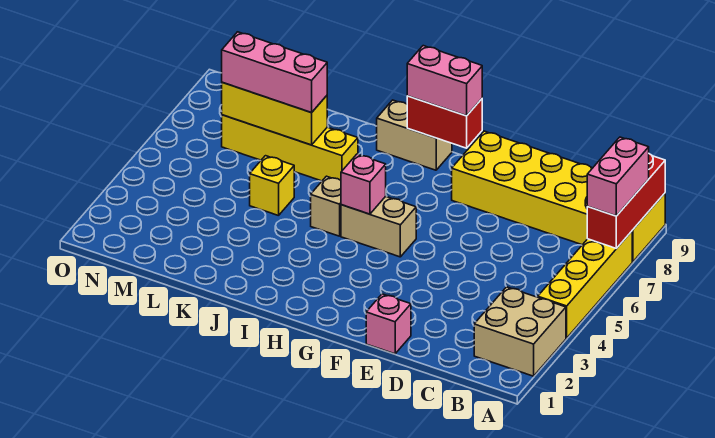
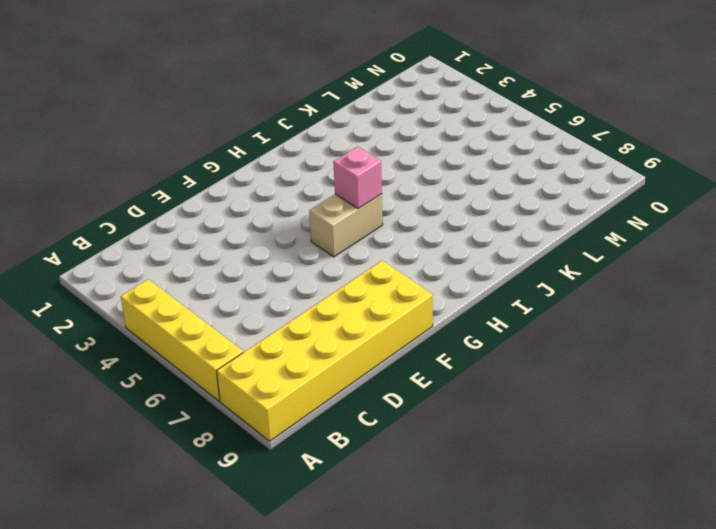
none -> tan 2x2 brick [474,287,566,376]
none -> pink 1x1 brick [366,294,411,354]
none -> tan 1x2 brick [377,100,452,170]

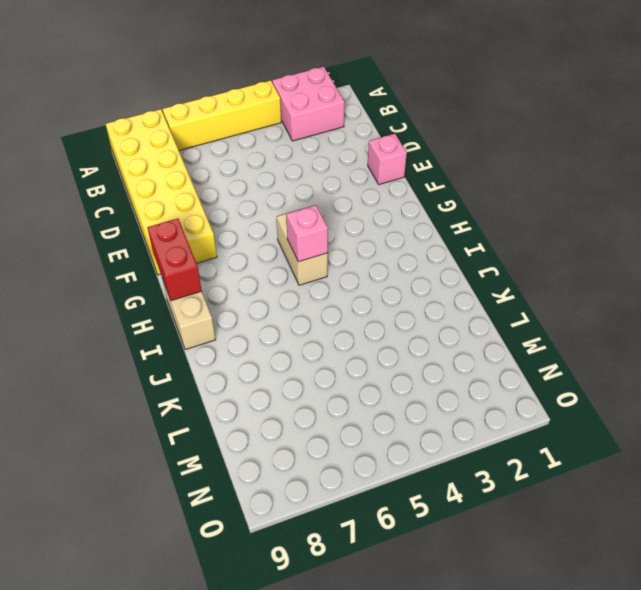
pink 2x2 brick [272,67,345,141] -> tan 2x2 brick [474,287,566,376]
none -> tan 1x1 brick [311,176,341,236]
none -> yellow 1x4 brick [222,115,358,181]
none -> yellow 1x1 brick [250,156,294,216]

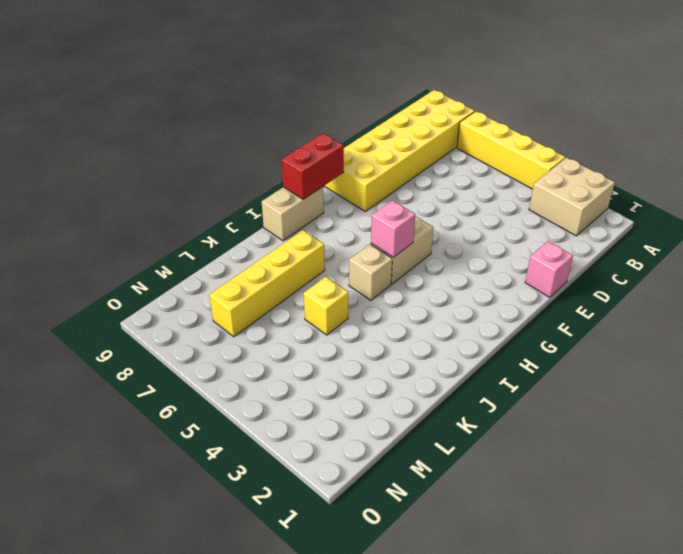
none -> red 1x3 brick [587,154,665,248]
none -> yellow 1x3 brick [222,82,327,145]
none -> pink 1x2 brick [587,137,649,216]

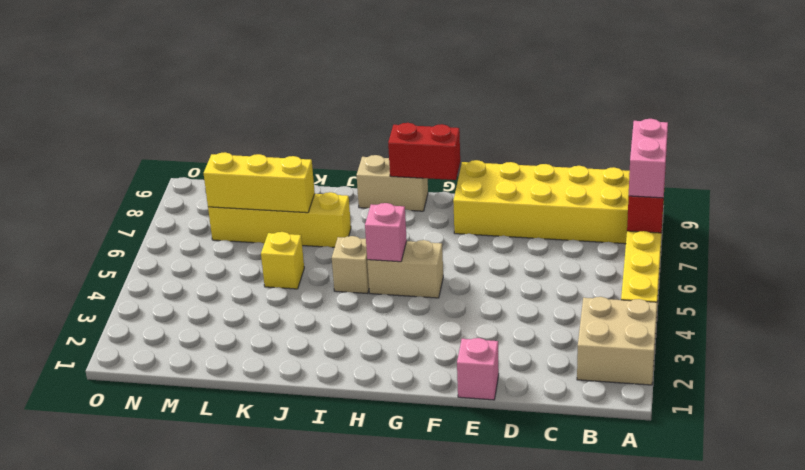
none -> pink 1x2 brick [407,46,482,116]
none -> pink 1x3 brick [222,32,327,113]

